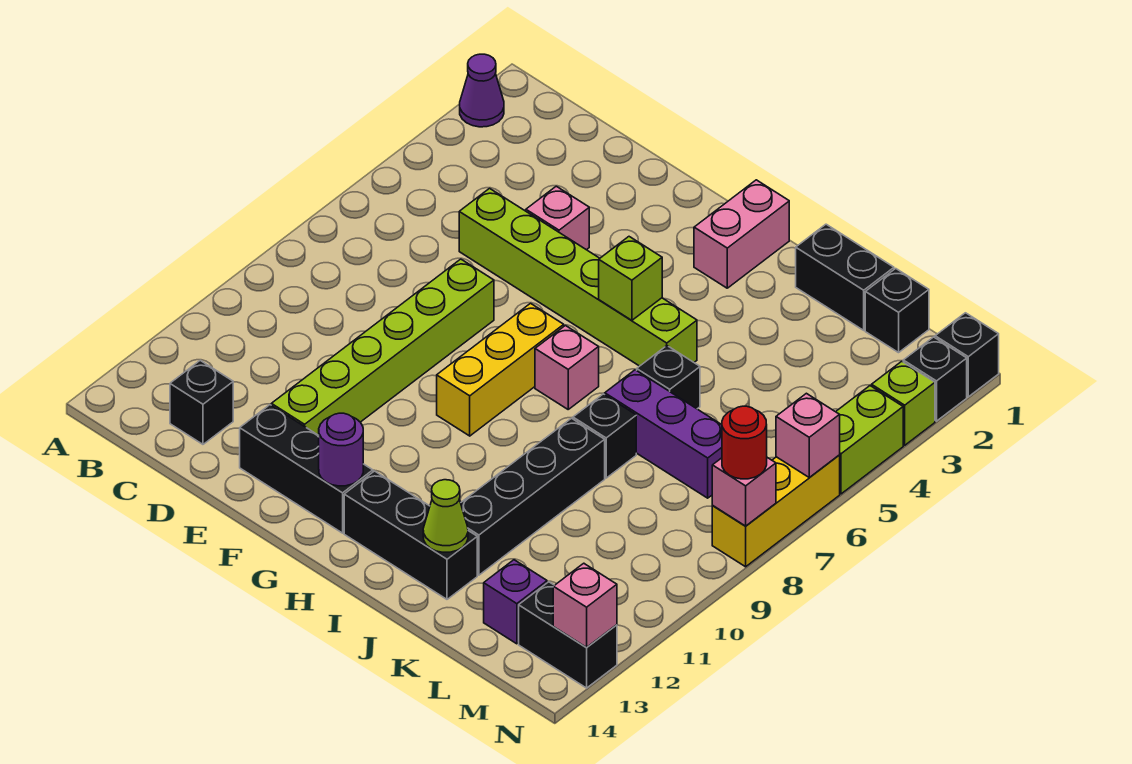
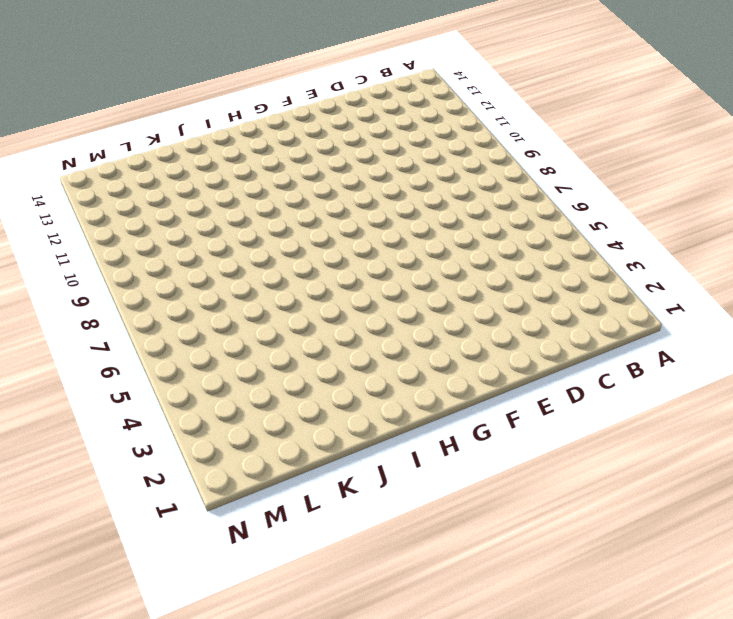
none -> purple 1x1 cone [460,54,504,127]
none -> black 1x1 brick [170,360,233,444]
none -> lime 1x6 brick [459,188,697,366]
none -> pink 1x1 brick [526,186,589,250]

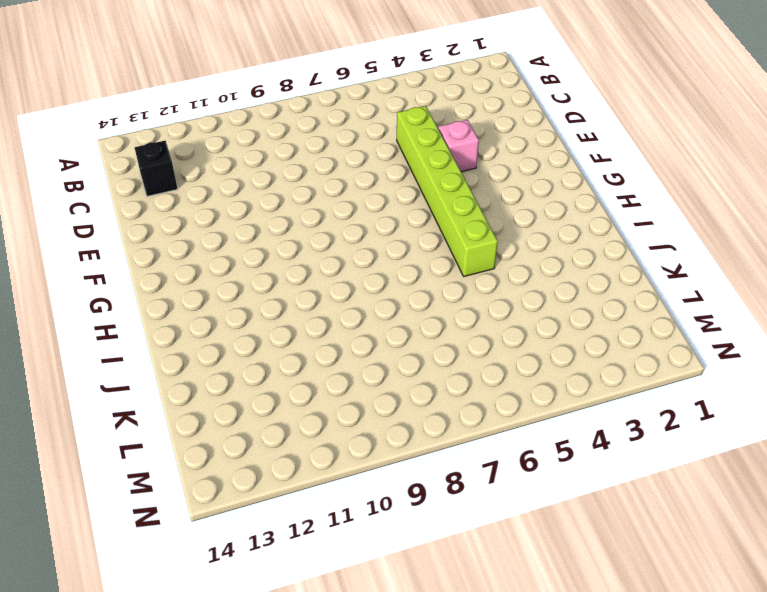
none -> purple 1x1 cone [460,54,504,127]
none -> lime 1x6 brick [271,259,494,435]
none -> black 1x3 brick [240,405,373,533]
none -> yellow 1x3 brick [437,303,564,436]

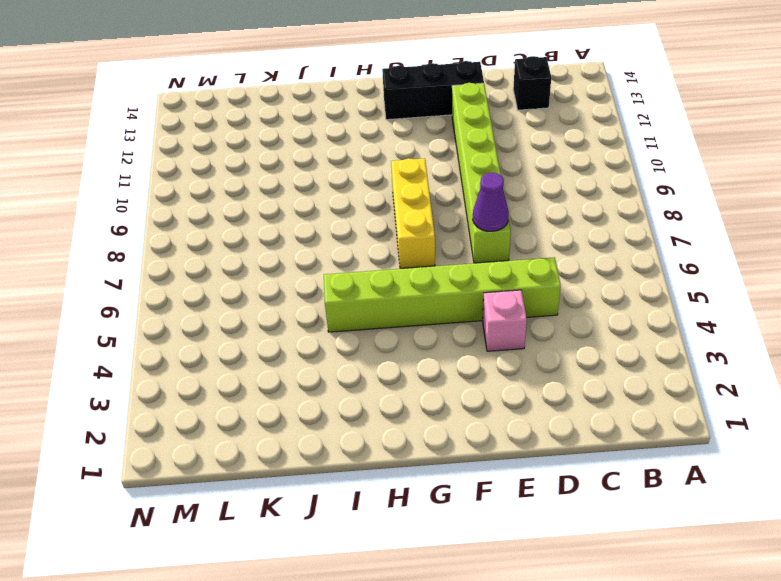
purple 1x1 cone [473,172,509,231] -> purple 1x1 cone moved to [460,54,504,127]
none -> pink 1x2 brick [694,180,789,288]
none -> pink 1x1 brick [535,326,599,409]
none -> black 1x3 brick [344,471,477,599]
none -> black 1x2 brick [796,224,894,330]

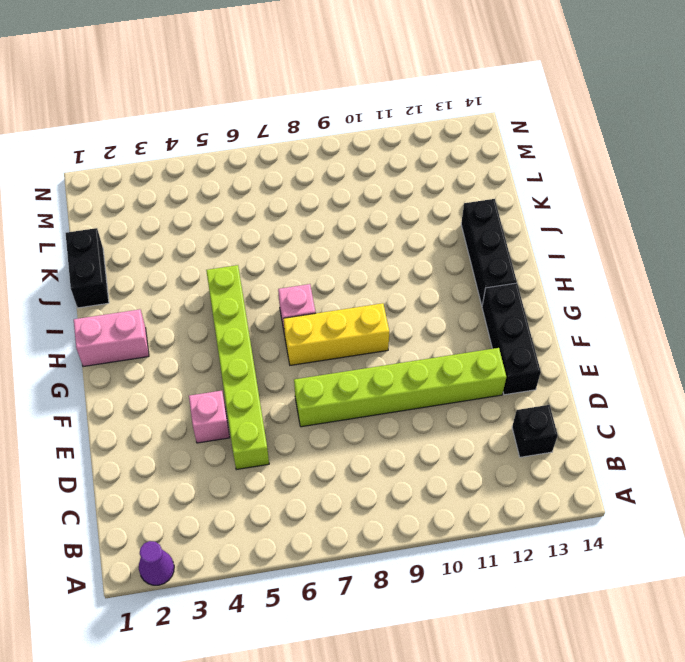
none -> black 1x1 brick [637,346,700,409]
none -> purple 1x3 brick [605,370,722,498]
none -> black 1x1 brick [573,394,636,478]
none -> black 1x4 brick [461,418,605,575]

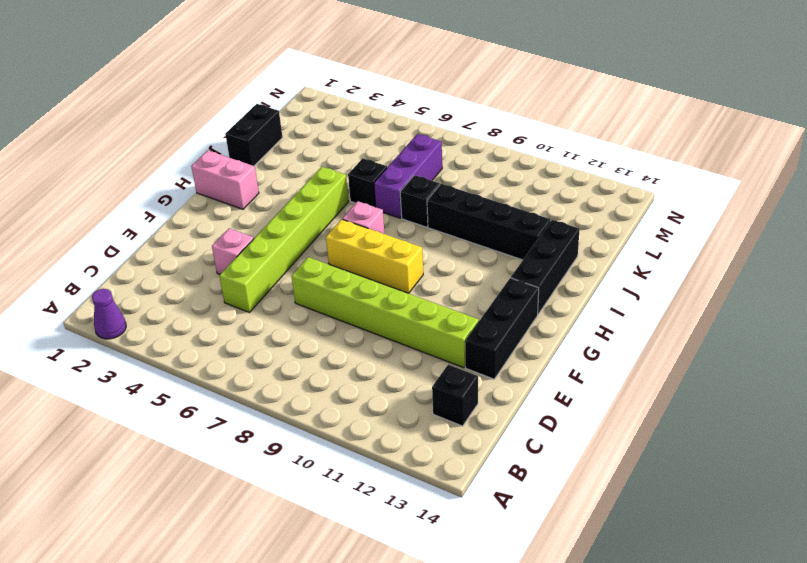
none -> black 1x1 brick [865,269,929,353]
none -> purple 1x1 brick [484,560,547,644]
none -> black 1x2 brick [519,582,617,688]
none -> black 1x1 brick [935,313,999,397]

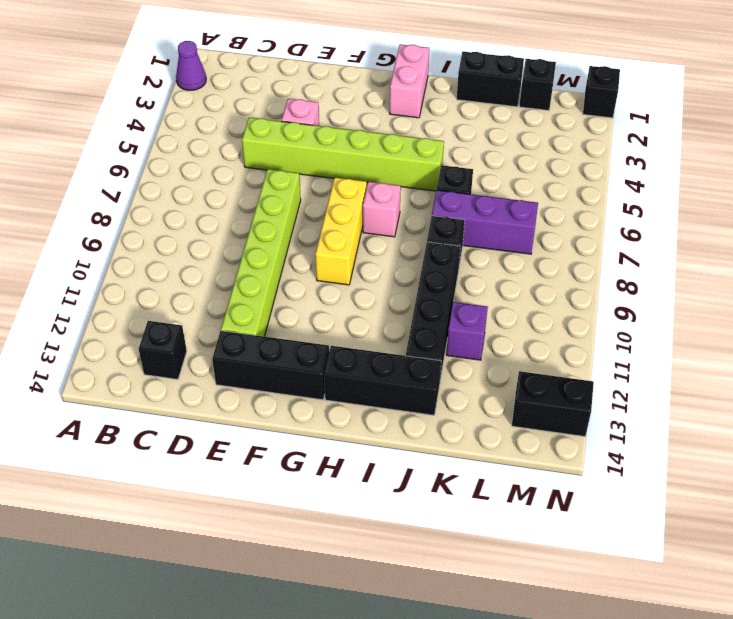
purple 1x1 brick [446,302,488,360] -> purple 1x1 brick moved to [484,560,547,644]
none -> black 1x1 brick [903,337,967,421]
none -> lime 1x1 brick [872,361,935,445]
none -> lime 1x2 brick [836,386,903,494]
none -> yellow 1x3 brick [712,455,840,567]

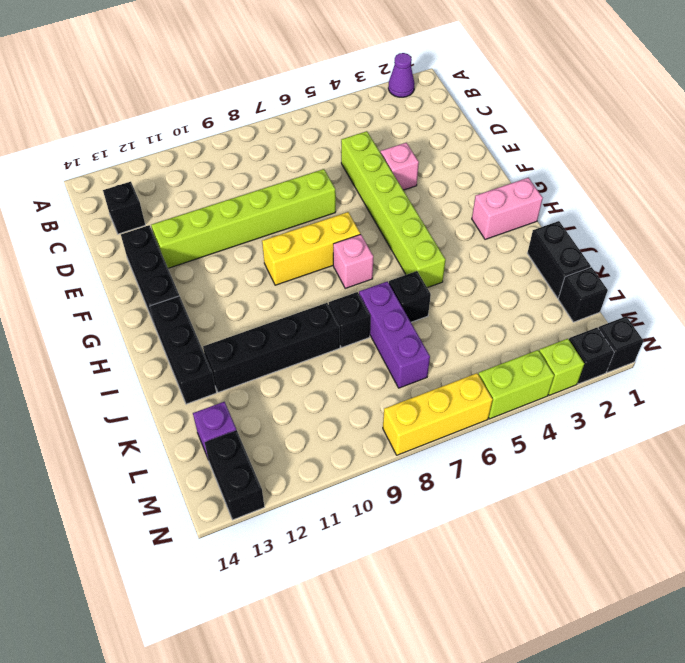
none -> purple 1x1 round brick [319,413,363,486]
none -> lime 1x1 brick [599,237,662,320]
none -> lime 1x1 cone [423,480,468,552]
none -> pink 1x1 brick [776,393,840,478]

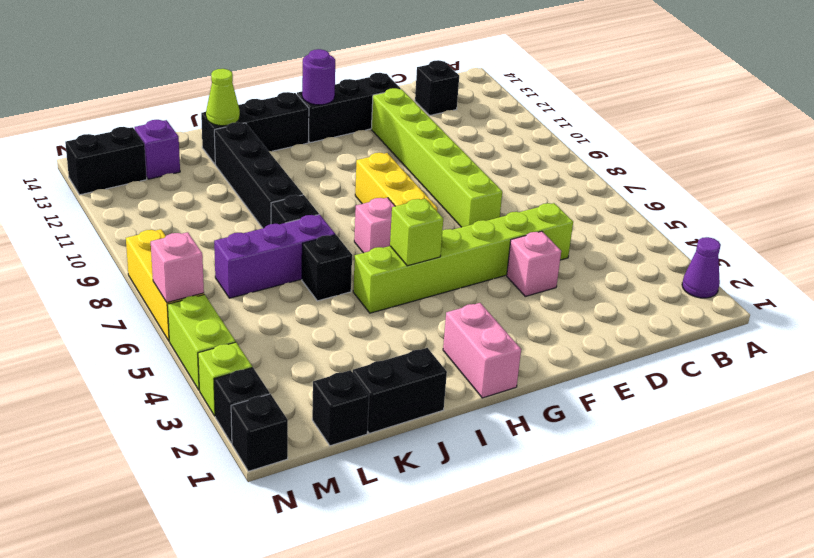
none -> pink 1x1 brick [712,458,776,526]
none -> pink 1x1 brick [553,563,617,647]
none -> red 1x1 round brick [722,406,767,479]

